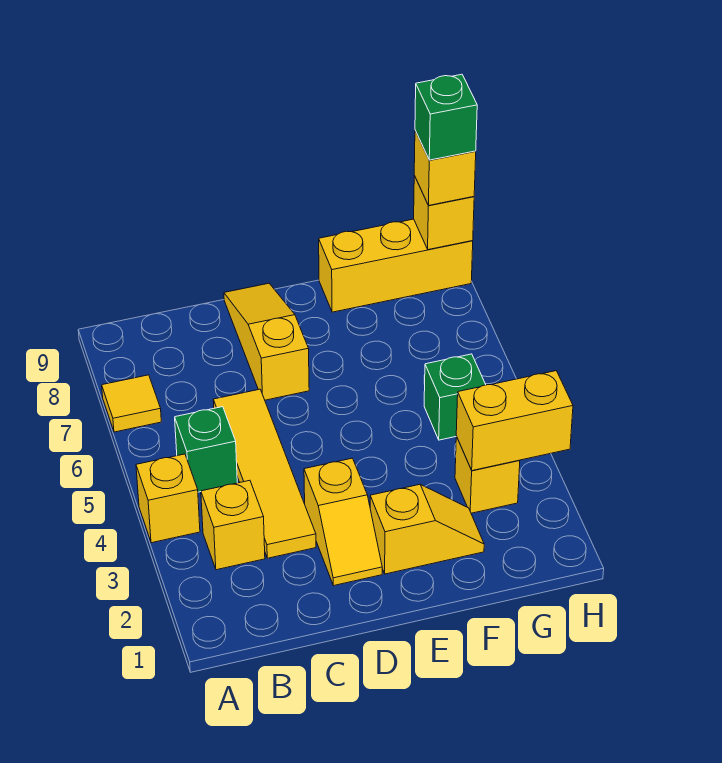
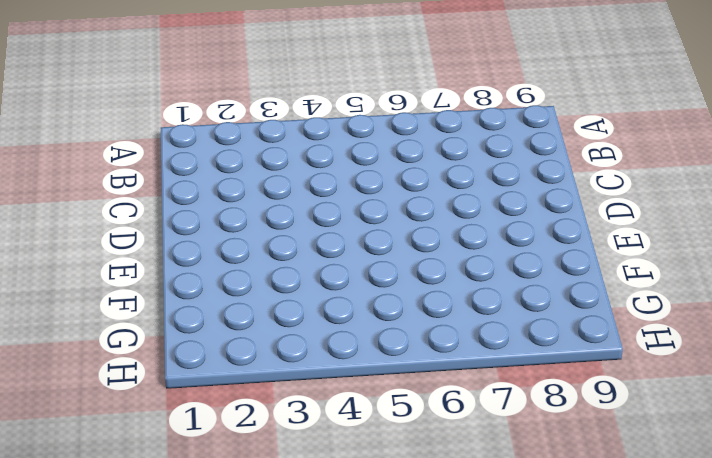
none -> yellow 1x1 brick [136,454,200,543]
none -> yellow 1x1 tile [102,375,161,432]
none -> yellow 1x1 brick [201,480,265,570]

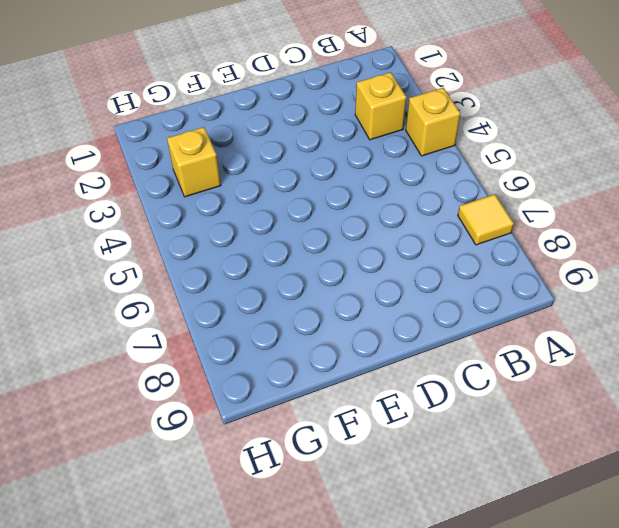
none -> green 1x1 brick [175,407,237,492]
none -> yellow 1x4 tile [213,389,316,558]
none -> yellow 1x2 slope [304,458,382,586]

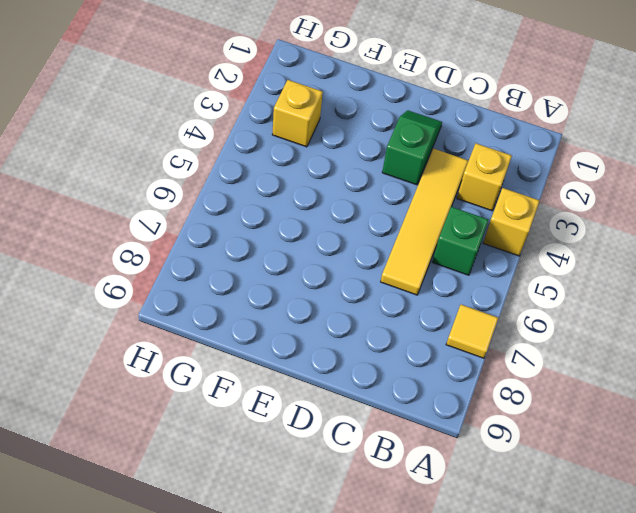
green 1x2 slope [382,110,442,185] -> yellow 1x2 slope [304,458,382,586]
none -> yellow 1x3 slope [224,283,309,400]
none -> yellow 1x2 slope [370,485,484,574]
none -> yellow 1x3 brick [319,219,473,312]

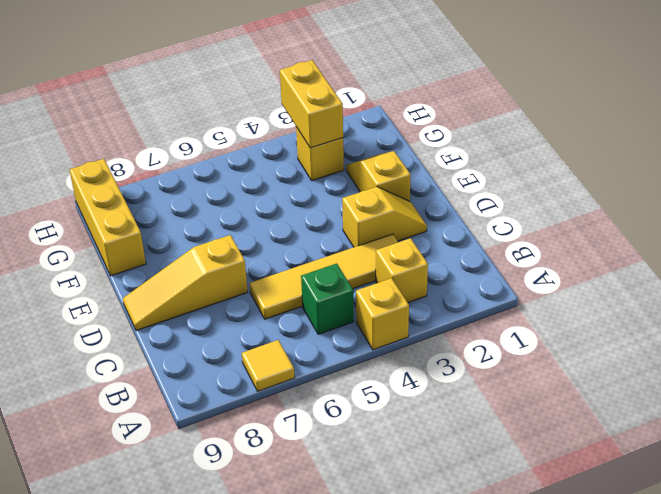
none -> green 1x1 brick [424,354,486,440]
none -> yellow 1x1 brick [414,176,474,250]
none -> yellow 1x1 brick [414,131,476,206]

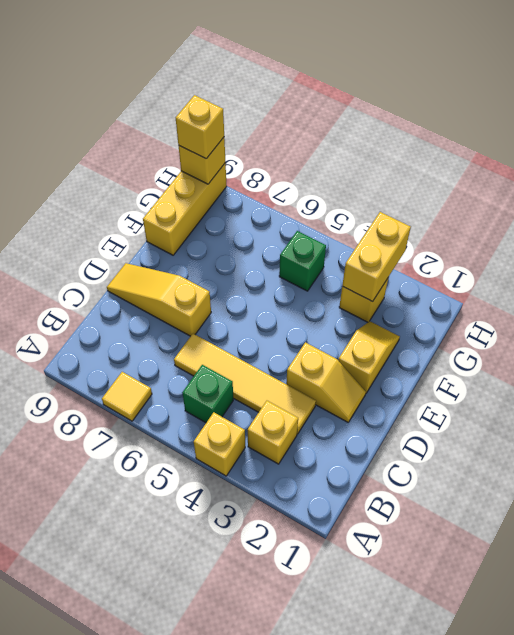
none -> green 1x1 brick [415,74,477,160]

